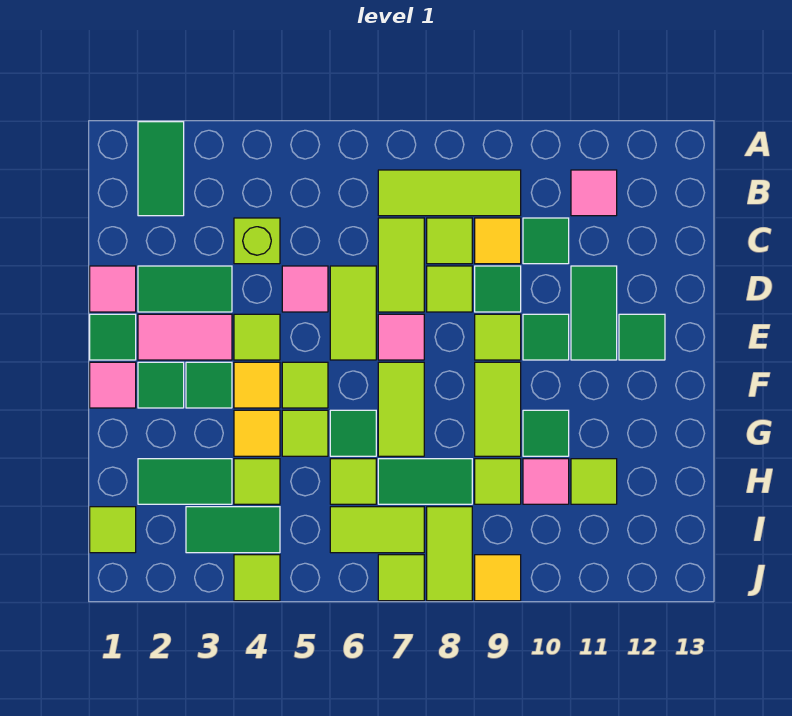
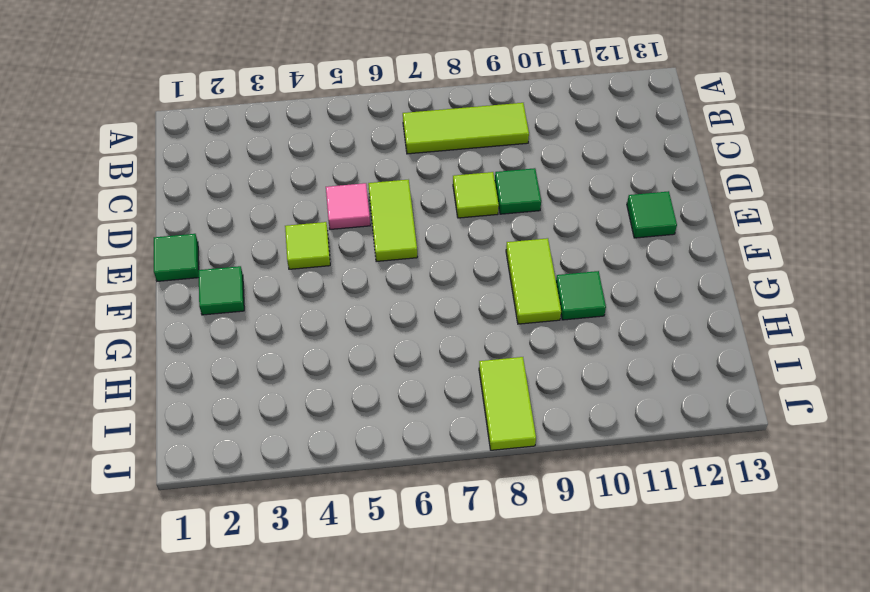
none -> green 1x2 tile [138,122,184,216]
none -> pink 1x1 tile [571,170,617,216]
none -> lime 1x1 brick [234,218,280,264]
none -> lime 1x2 tile [378,218,424,312]

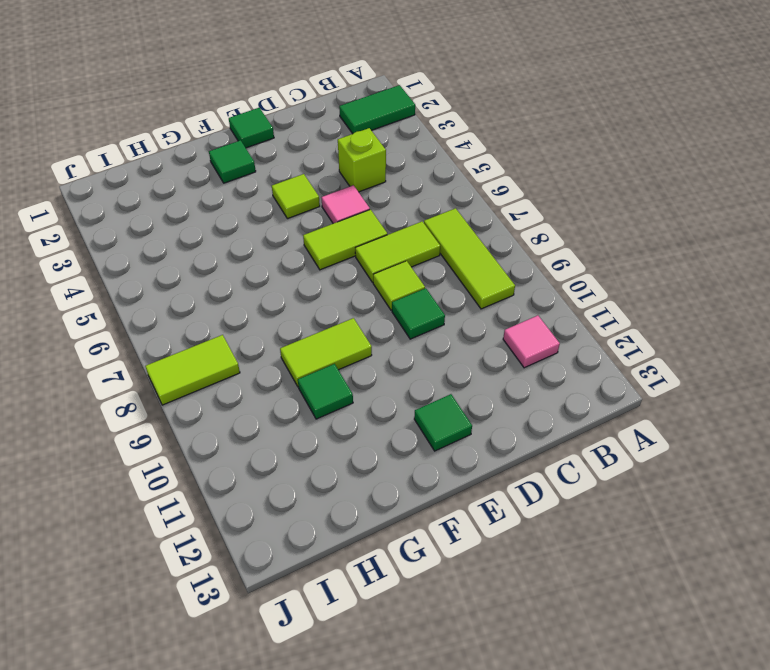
none -> lime 1x1 tile [427,218,472,264]
none -> yellow 1x1 tile [475,218,521,264]
none -> green 1x1 tile [523,218,569,264]
none -> pink 1x1 tile [90,266,136,312]

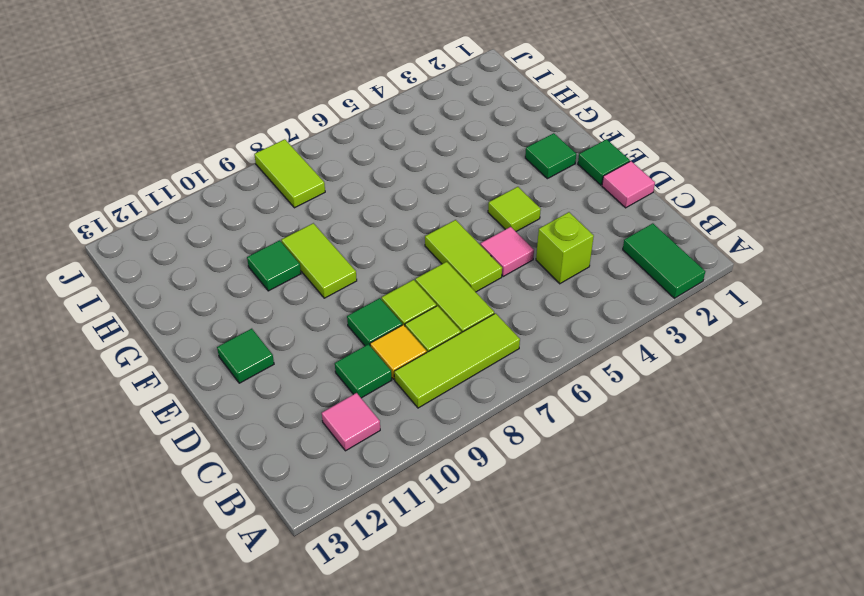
none -> green 1x2 tile [138,266,232,312]
none -> green 1x2 tile [571,266,617,360]
none -> pink 1x2 tile [138,314,232,360]
none -> pink 1x1 tile [378,314,424,360]

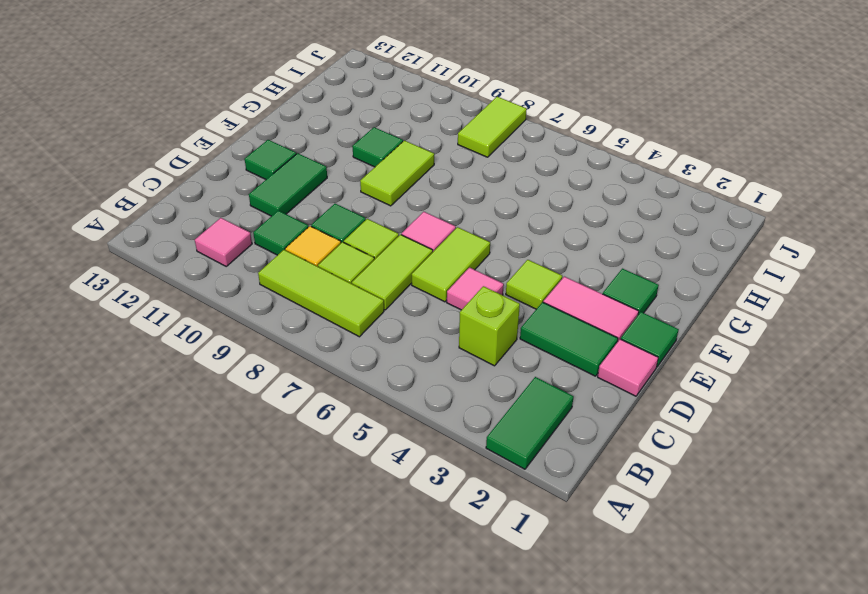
none -> lime 1x1 tile [475,314,521,360]
none -> green 1x1 tile [523,314,569,360]
none -> pink 1x1 tile [90,362,136,408]
none -> green 1x1 tile [186,362,232,408]

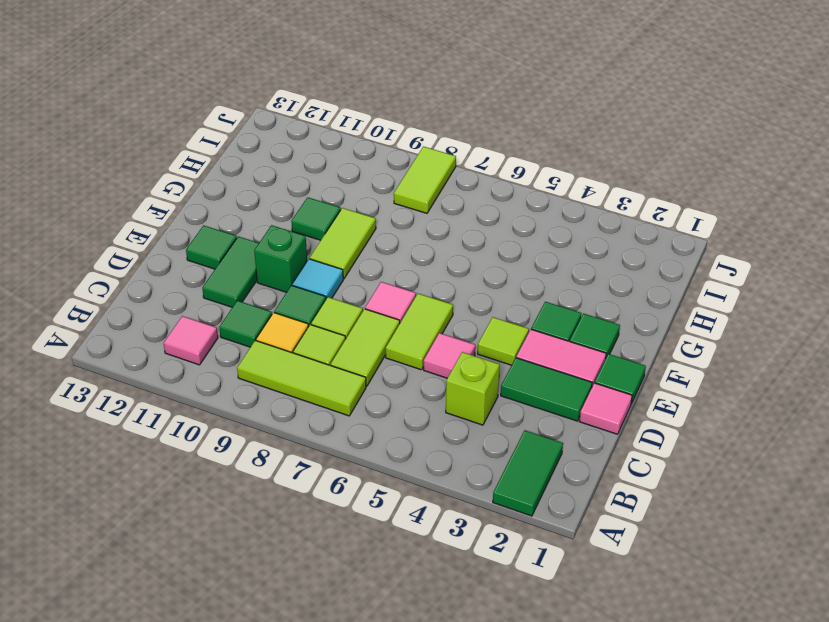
cyan 1x1 tile [292,259,343,299] -> lime 1x1 tile [475,314,521,360]
green 1x1 brick [254,225,307,292] -> green 1x1 tile [523,314,569,360]
none -> pink 1x1 tile [90,362,136,408]
none -> yellow 1x1 tile [234,362,280,408]
none -> lime 1x1 tile [282,362,328,408]
none -> lime 1x2 tile [378,362,424,456]

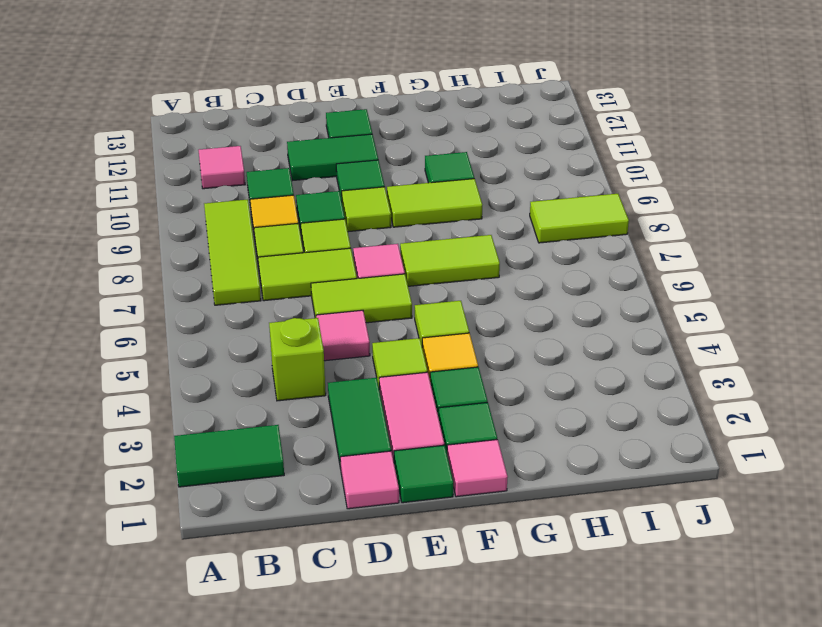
none -> yellow 1x1 tile [234,410,280,456]
none -> lime 1x1 tile [282,410,328,456]
none -> green 1x1 tile [330,410,376,456]
none -> green 1x2 tile [138,459,232,504]

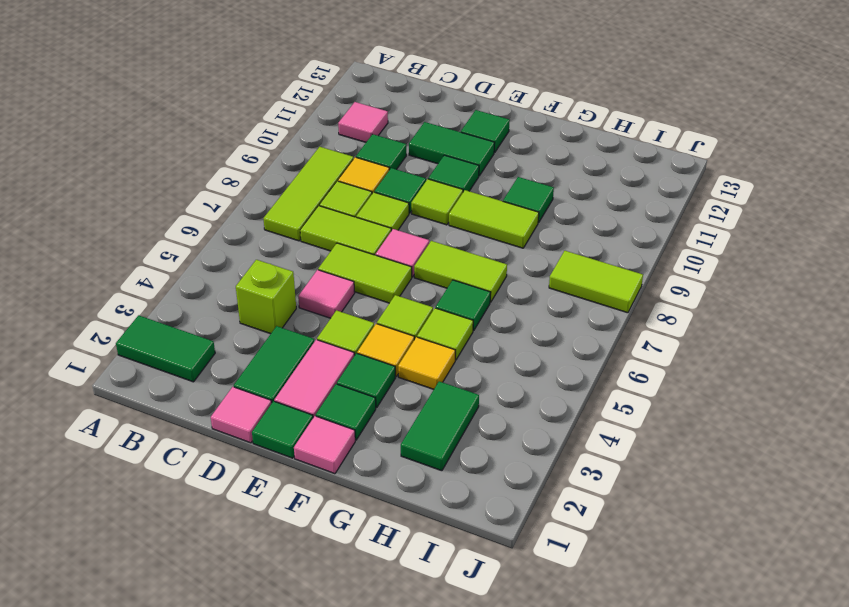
none -> lime 1x1 tile [234,459,280,504]
none -> lime 1x1 tile [330,459,376,504]
none -> green 1x2 tile [378,459,472,504]
none -> lime 1x1 tile [475,459,521,504]

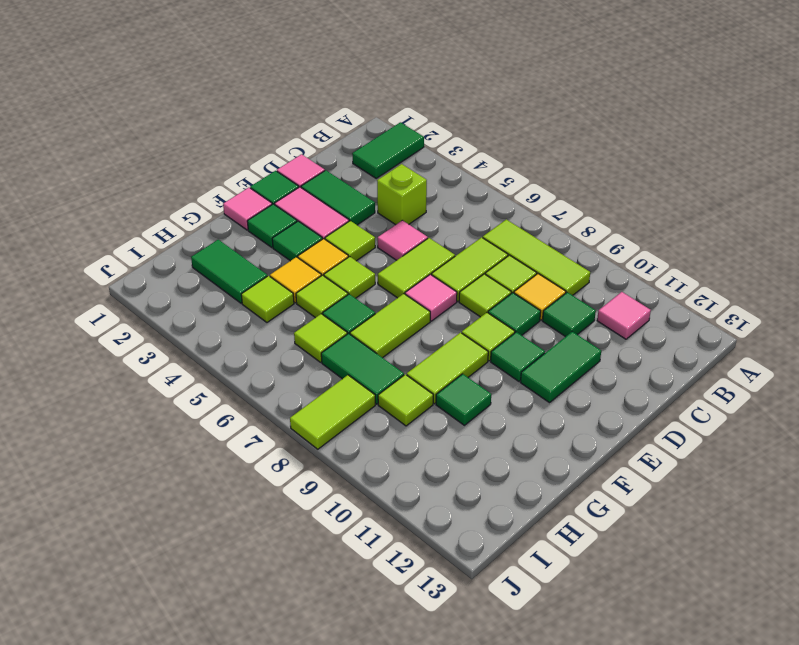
none -> green 1x1 tile [619,314,665,360]
none -> pink 1x1 tile [523,459,569,504]
none -> lime 1x1 tile [571,459,617,504]
none -> lime 1x1 tile [90,507,136,553]

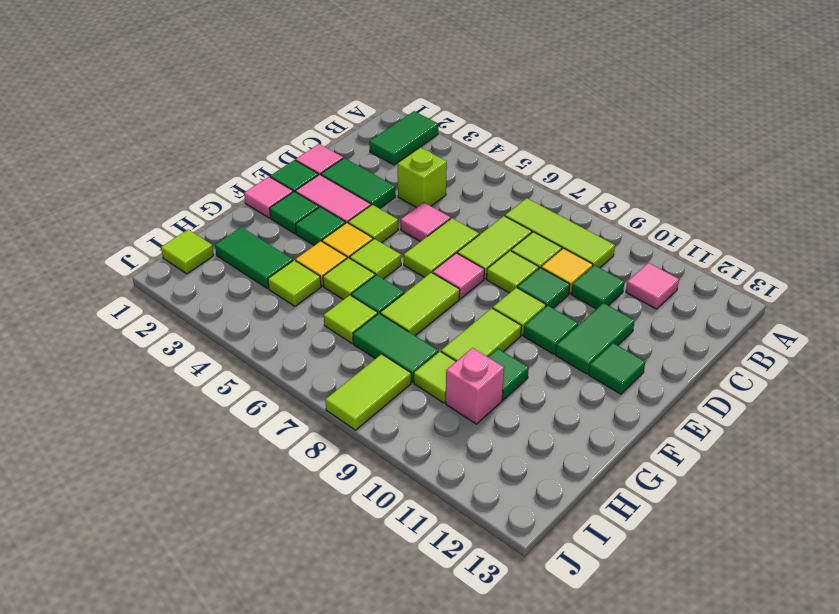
pink 1x1 brick [446,348,504,424] -> pink 1x1 tile [523,459,569,504]
none -> lime 1x1 tile [571,459,617,504]
none -> green 1x2 tile [186,507,280,553]
none -> lime 1x2 tile [330,507,424,553]
none -> lime 1x1 tile [234,555,280,601]

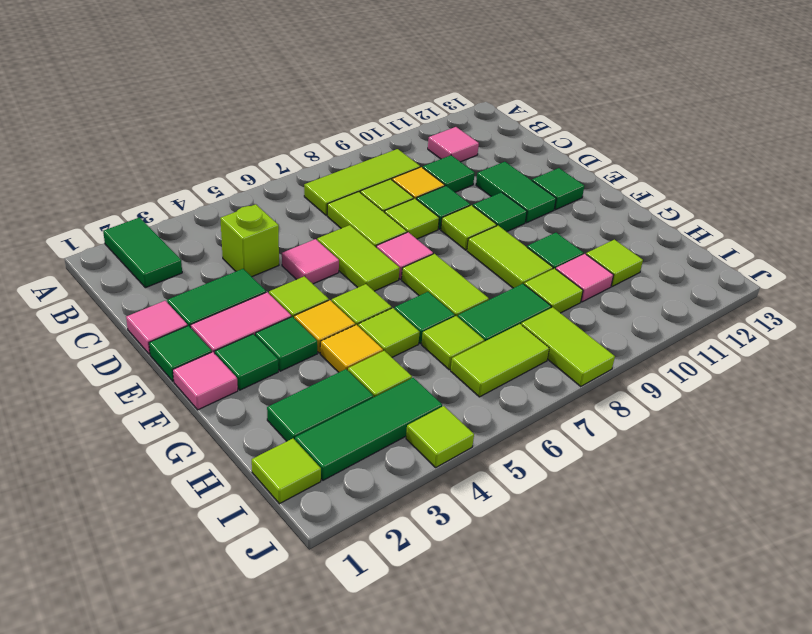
green 1x3 tile [295,378,442,480] -> green 1x2 tile [186,507,280,553]
none -> lime 1x1 tile [378,555,424,601]
none -> yellow 1x1 tile [475,555,521,601]

